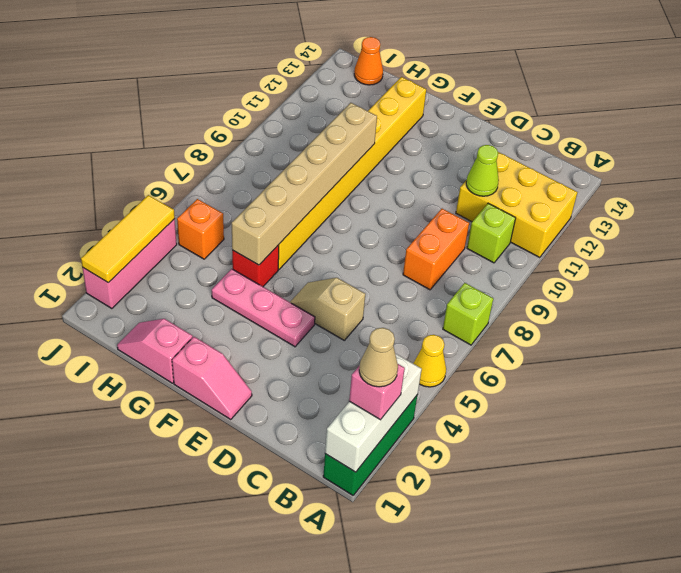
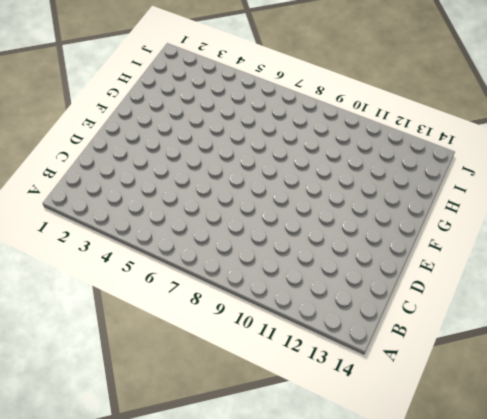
none -> green 1x3 brick [323,396,417,495]
none -> yellow 1x1 cone [413,335,446,387]
none -> lime 1x1 brick [443,283,493,345]

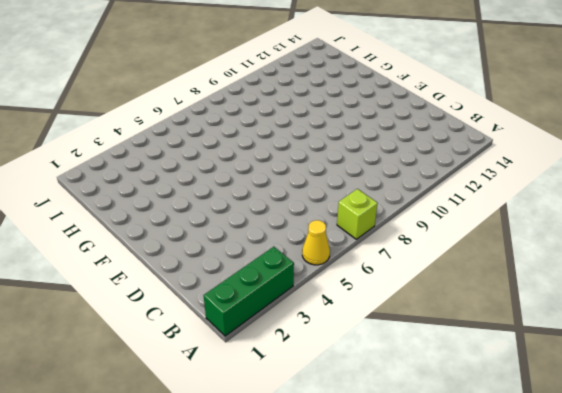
none -> yellow 2x3 brick [456,152,577,258]
none -> lime 1x1 brick [467,203,516,263]
none -> orange 1x2 brick [403,209,469,290]

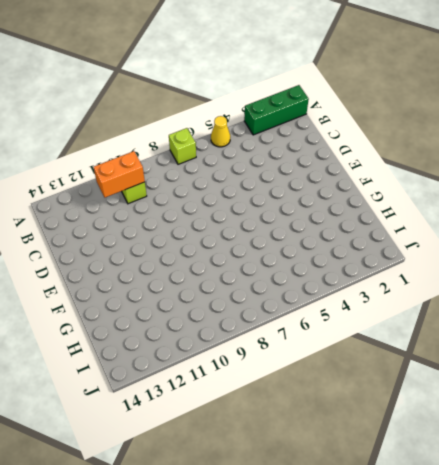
orange 1x2 brick [94,151,145,197] -> orange 1x2 brick moved to [403,209,469,290]
none -> yellow 2x3 brick [456,152,577,258]
none -> tan 1x2 slope [290,278,365,340]
none -> pink 1x2 slope [172,337,252,420]

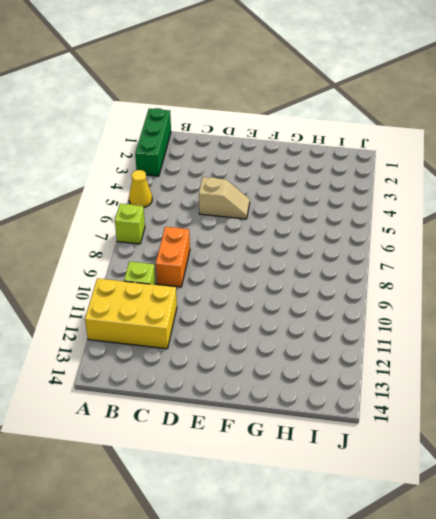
none -> pink 1x2 slope [172,337,252,420]
none -> pink 1x3 plate [212,269,315,347]
none -> pink 1x2 slope [117,319,193,383]

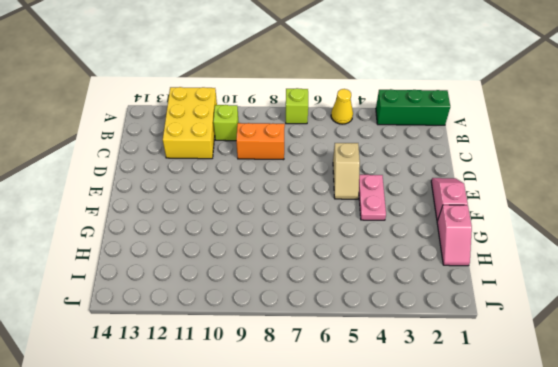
pink 1x2 plate [359,175,386,220] -> pink 1x3 plate [212,269,315,347]
none -> red 1x1 brick [232,245,279,287]
none -> yellow 1x8 brick [278,77,426,269]
none -> orange 1x1 brick [177,199,224,259]

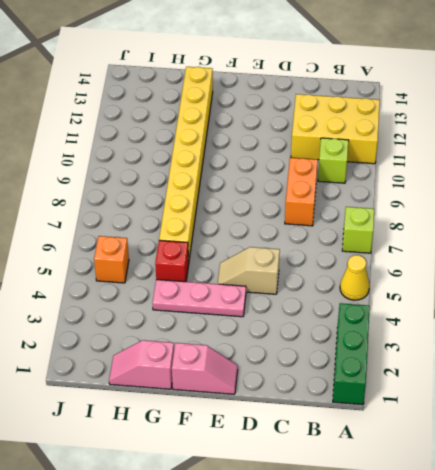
none -> orange 1x1 cone [354,37,383,85]
none -> pink 1x3 brick [82,219,177,309]
none -> white 1x3 brick [325,354,422,472]

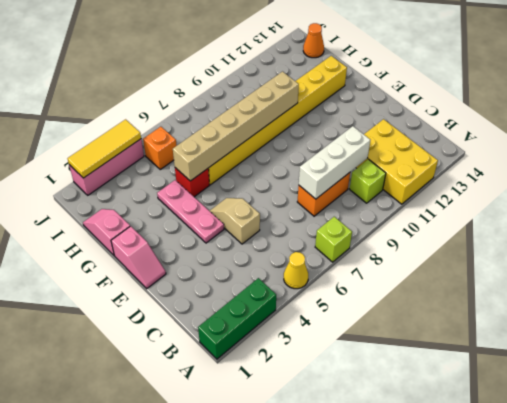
white 1x3 brick [299,126,370,199] -> white 1x3 brick moved to [325,354,422,472]
none -> lime 1x1 cone [466,145,499,196]
none -> pink 1x1 brick [349,364,405,420]
none -> tan 1x1 cone [359,328,398,387]

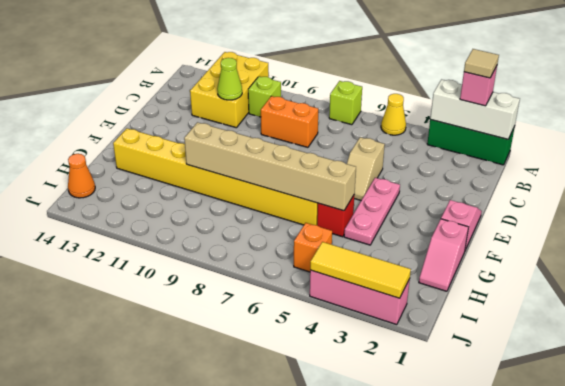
tan 1x1 tile [464,49,499,78] -> tan 1x1 cone [359,328,398,387]

